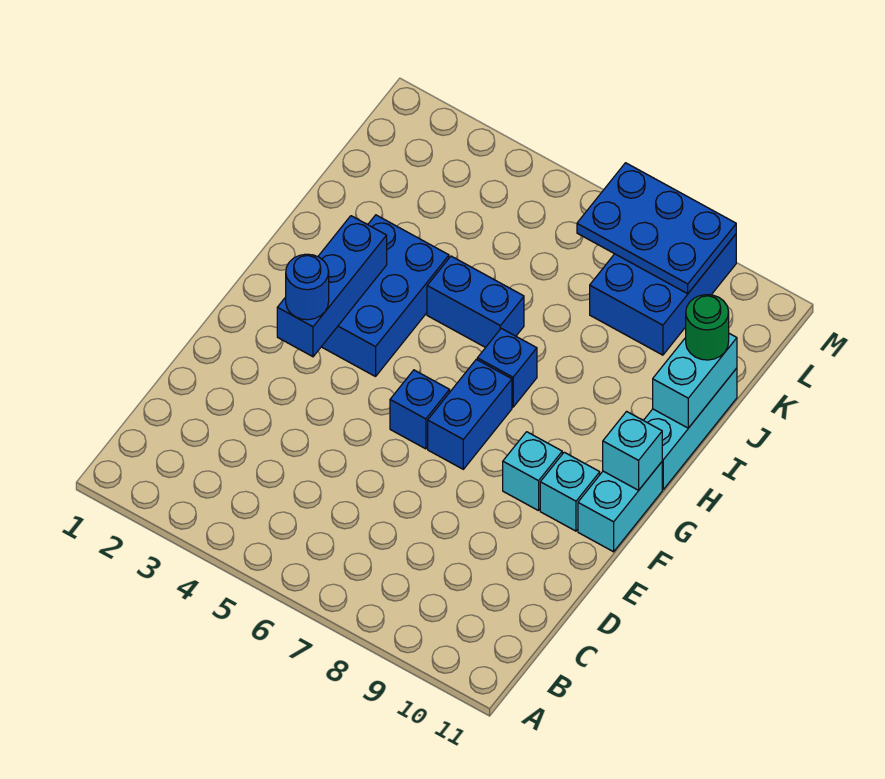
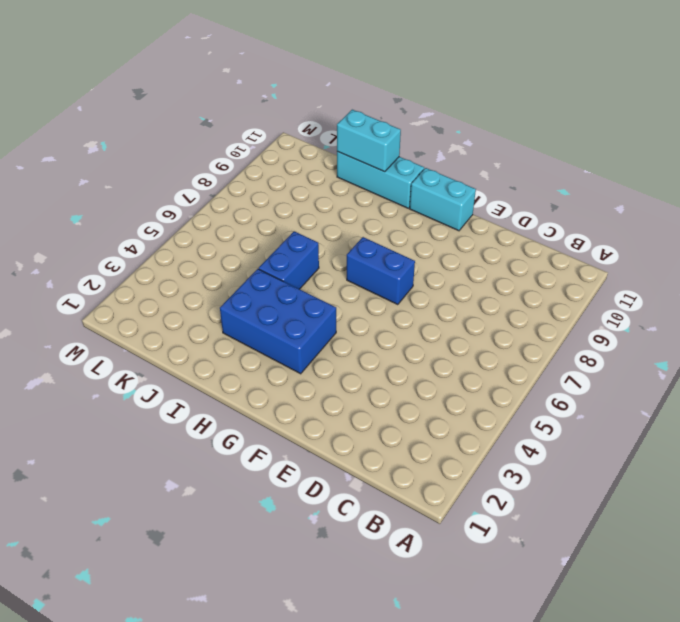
none -> blue 1x1 brick [390,370,450,449]
none -> cyan 1x1 brick [503,432,562,511]
none -> cyan 1x1 brick [540,452,600,531]

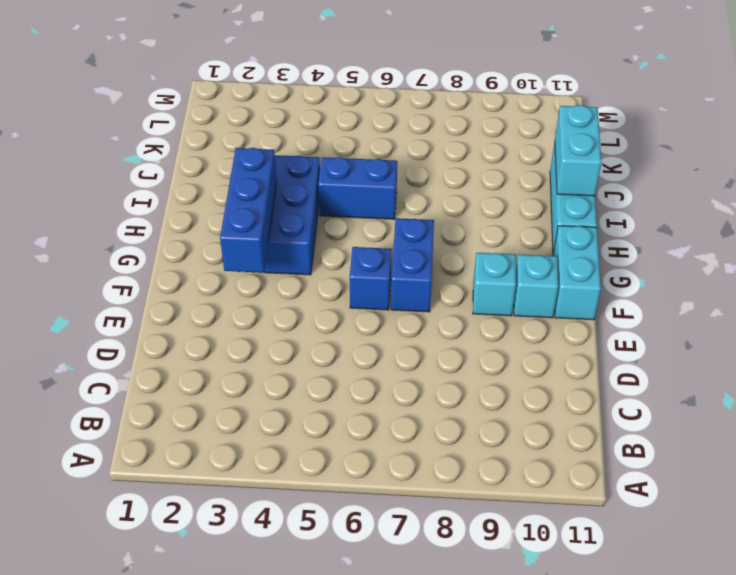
none -> blue 1x1 brick [477,328,537,407]
none -> blue 2x3 brick [590,234,736,355]
none -> cyan 1x1 brick [603,411,662,490]

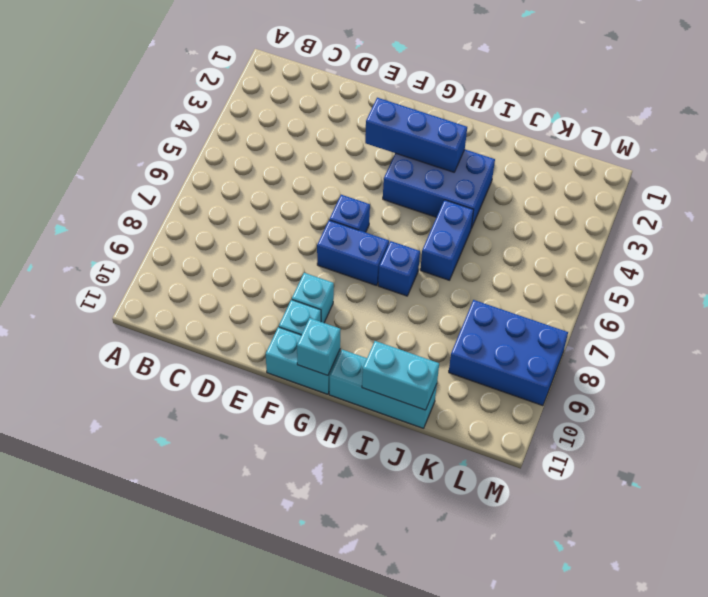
none -> blue 2x3 plate [577,163,736,294]
none -> blue 1x1 round brick [286,254,329,320]
none -> green 1x1 round brick [686,295,729,360]

